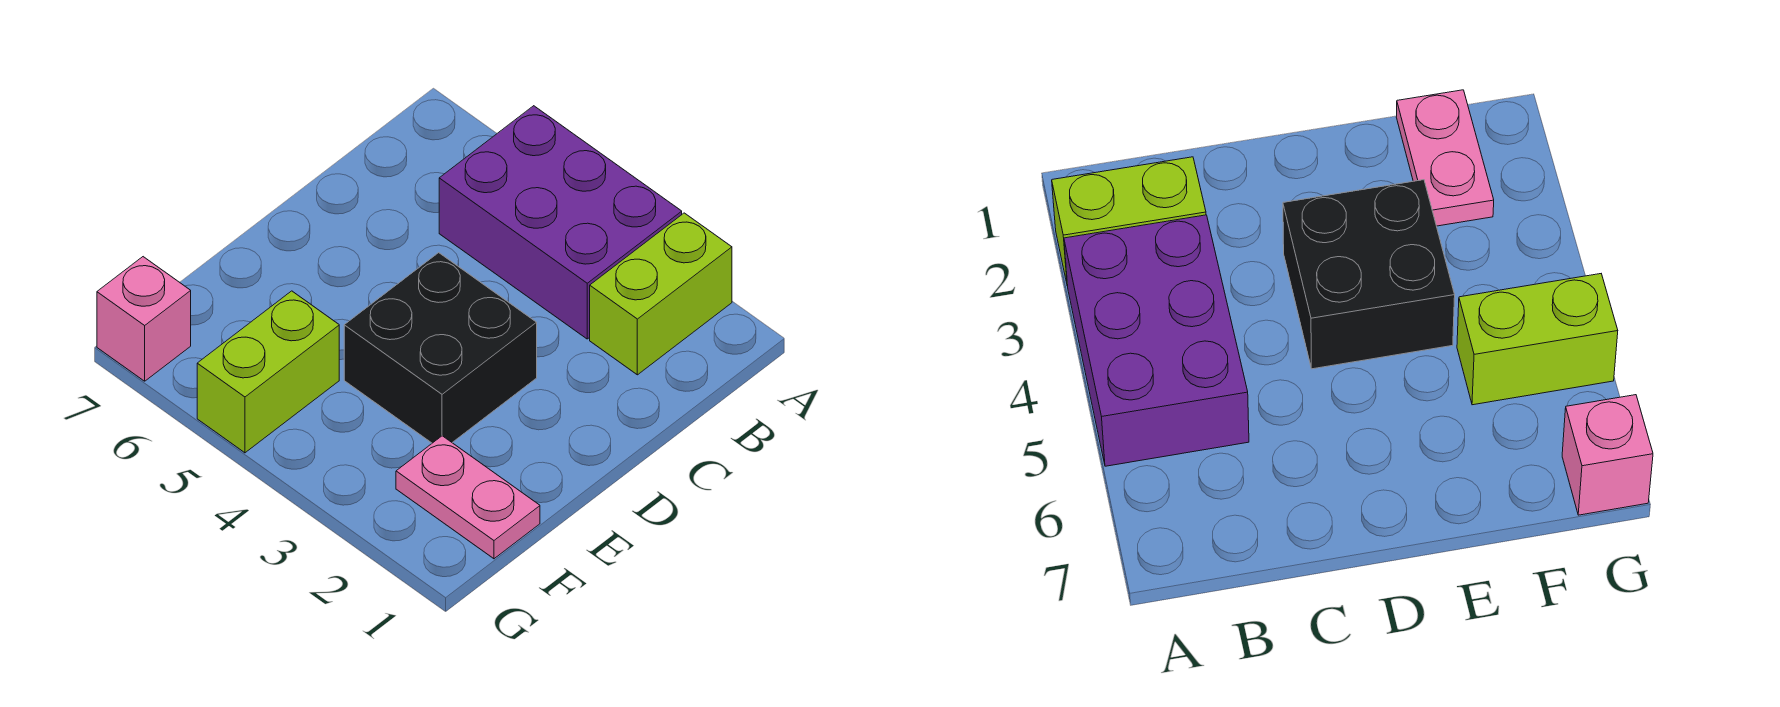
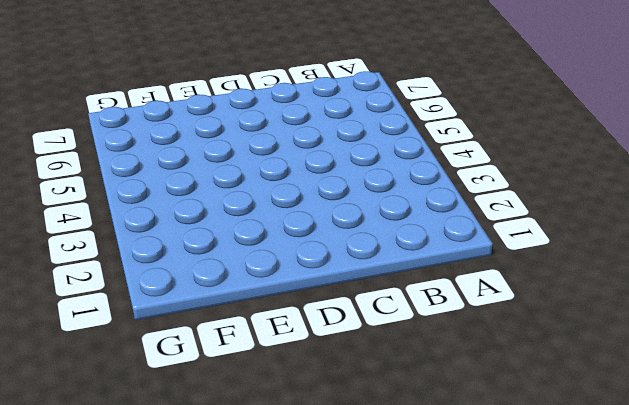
none -> lime 1x2 brick [590,213,732,375]
none -> purple 2x3 brick [439,106,682,339]

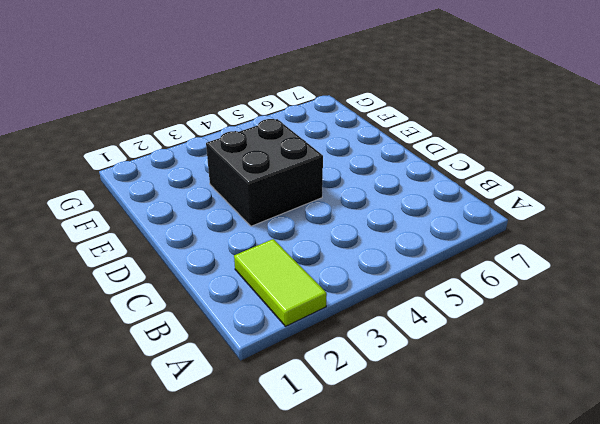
lime 1x2 tile [234,239,327,326] -> lime 1x2 brick [590,213,732,375]
none -> purple 2x3 brick [439,106,682,339]
none -> pink 1x2 plate [396,436,540,559]

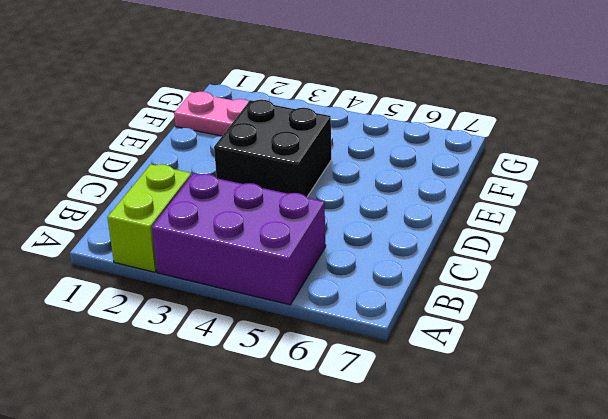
none -> lime 1x2 brick [197,291,339,453]
none -> pink 1x1 brick [97,257,191,381]

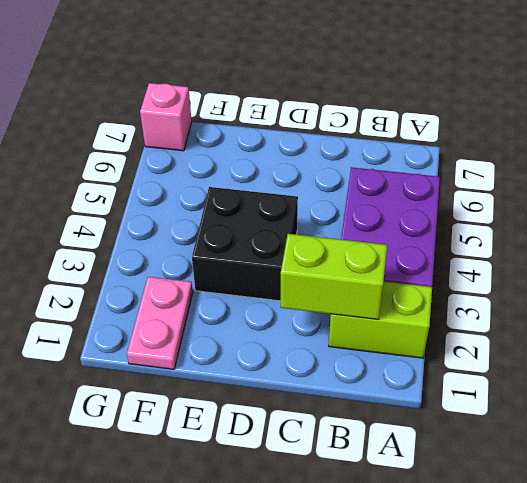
lime 1x2 brick [281,234,387,319] -> lime 1x2 brick moved to [197,291,339,453]

